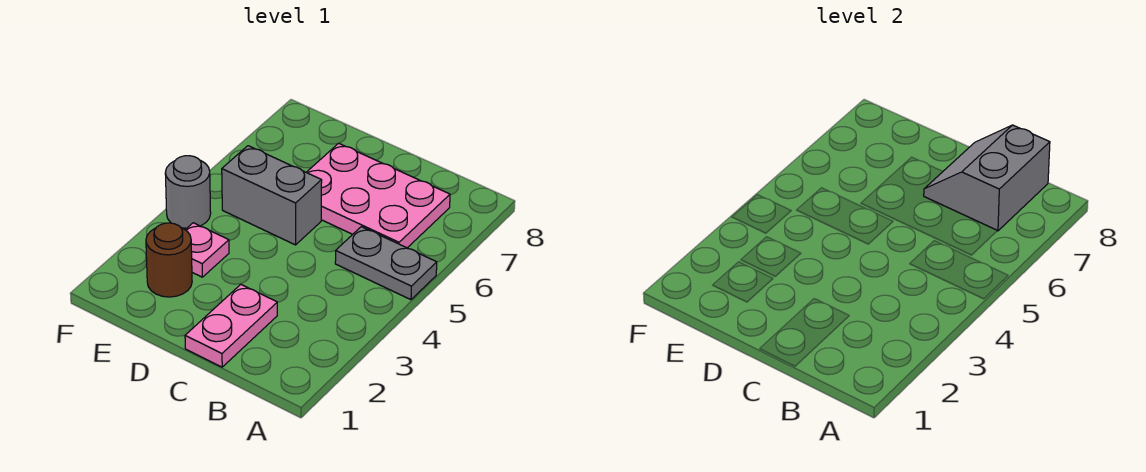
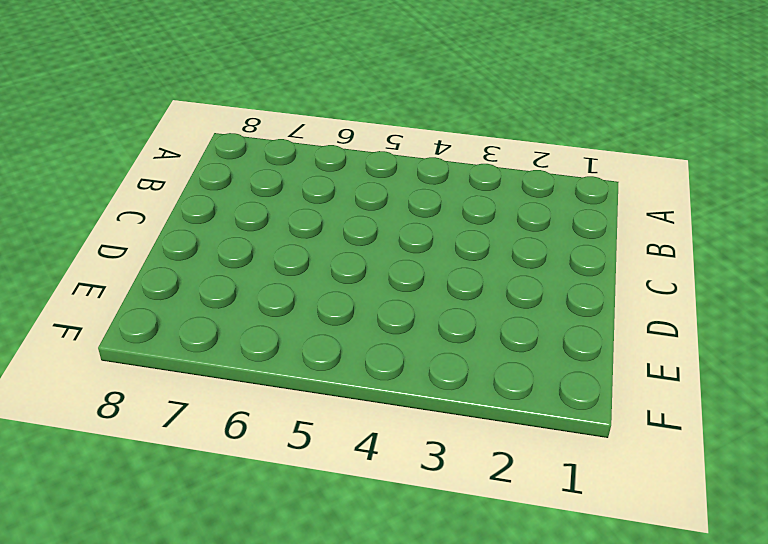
none -> grey 1x2 plate [335,227,437,300]
none -> pink 2x3 plate [306,143,450,248]

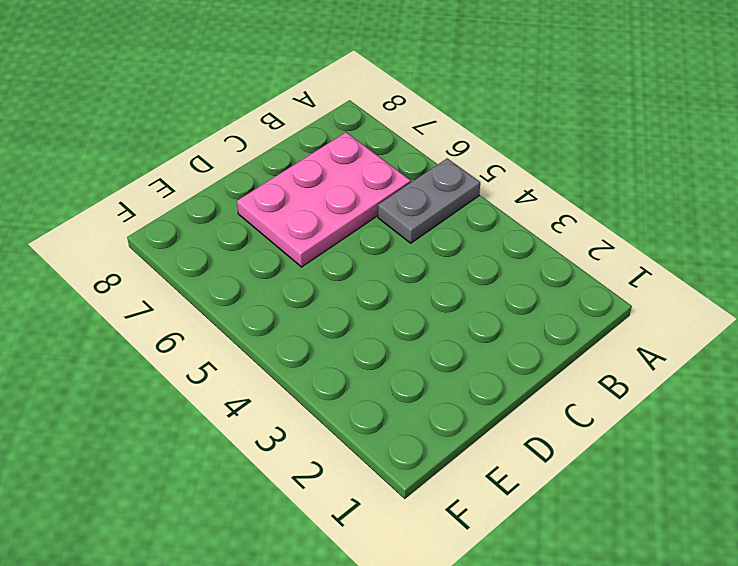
none -> pink 1x2 plate [185,285,277,367]
none -> grey 1x2 brick [222,146,322,245]

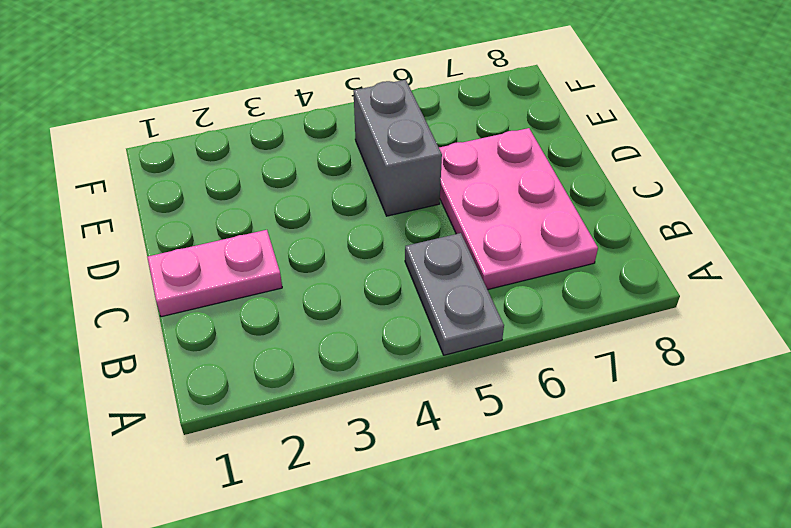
none -> brown 1x1 round brick [146,223,192,297]
none -> pink 1x1 plate [185,223,229,277]

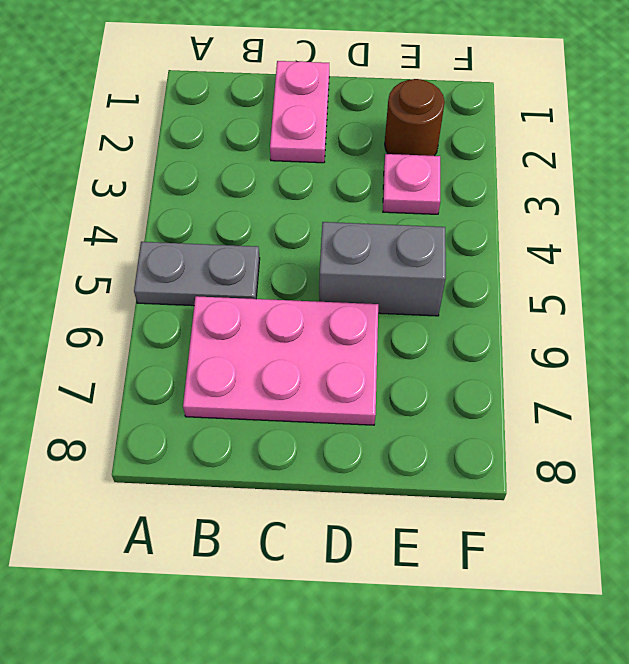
none -> grey 1x1 round brick [165,156,211,228]
none -> grey 2x2 slope [924,125,1050,231]

